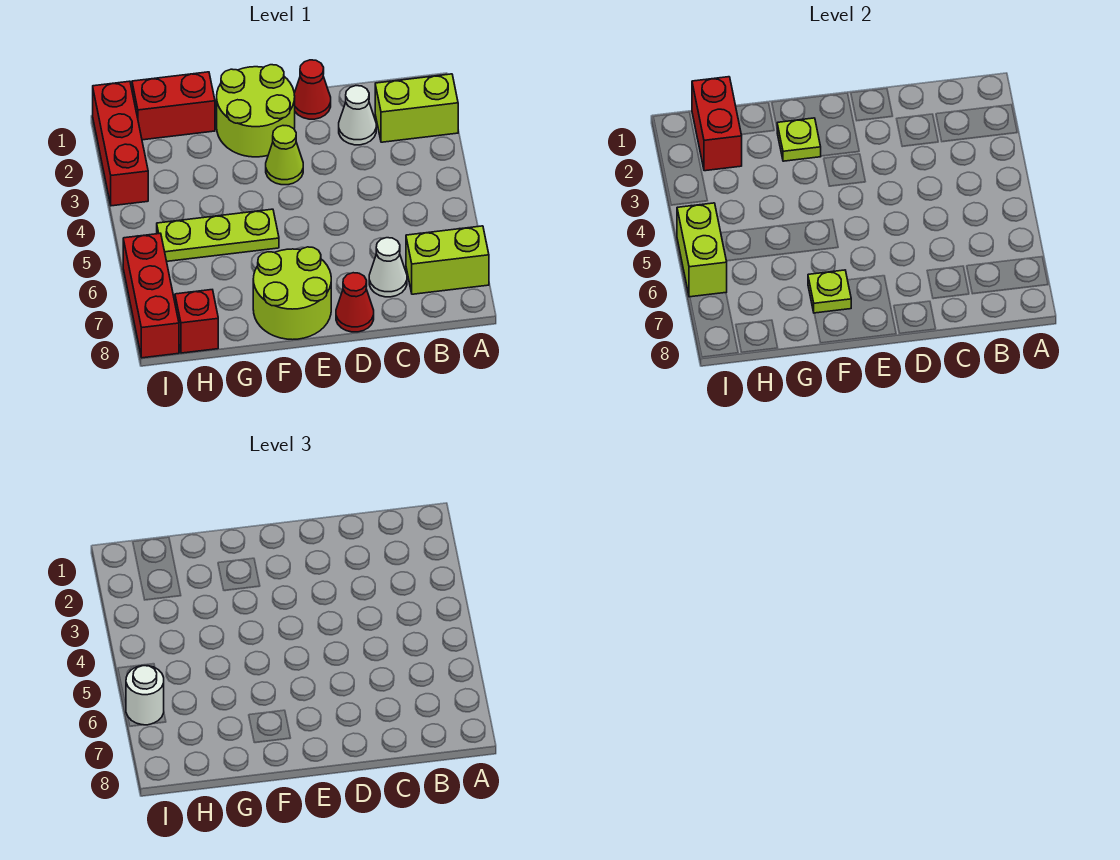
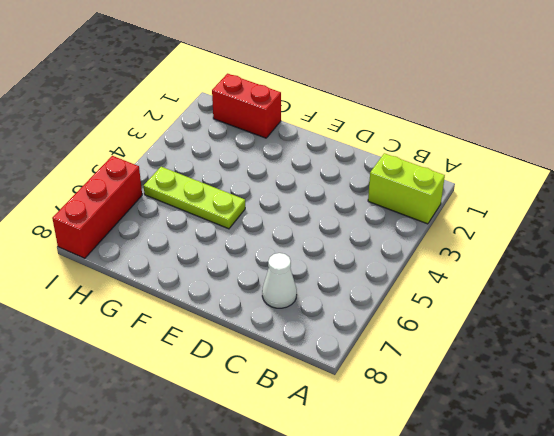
none -> lime 1x2 brick [406,226,489,294]
none -> white 1x1 cone [339,86,376,145]
none -> red 1x1 cone [294,60,331,119]

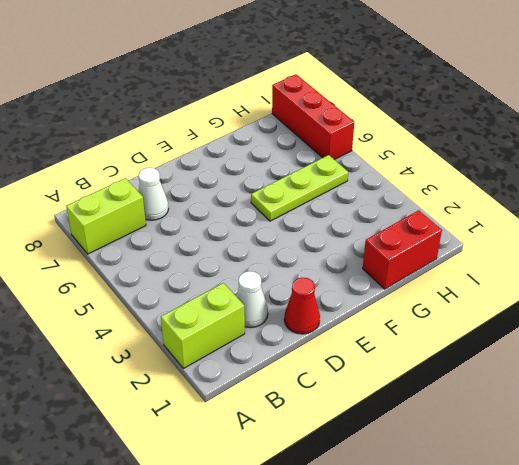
none -> red 1x1 cone [336,273,374,332]
none -> lime 2x2 round brick [217,65,295,157]
none -> lime 1x1 cone [266,126,303,185]

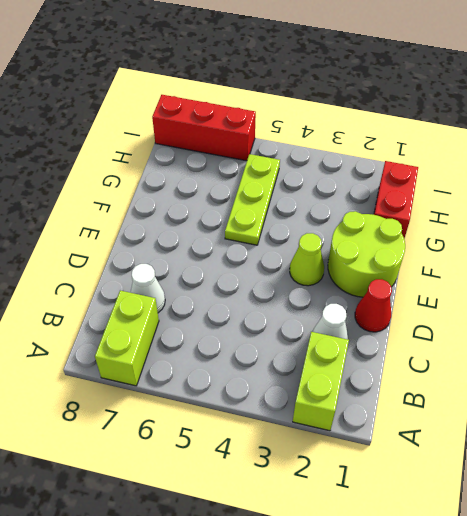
none -> red 1x1 cone [336,273,374,332]
none -> lime 2x2 round brick [253,247,331,340]
none -> red 1x1 brick [175,290,218,353]

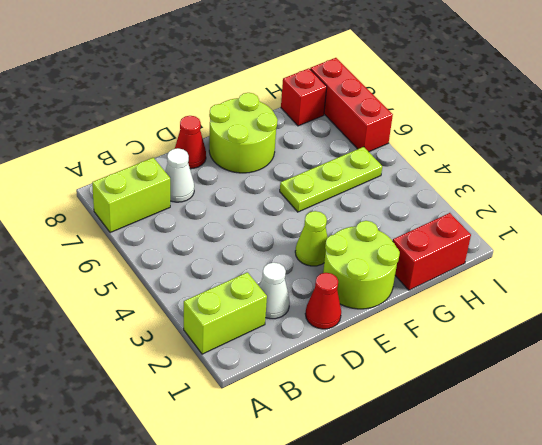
none -> red 1x3 brick [93,81,148,206]
none -> lime 1x1 plate [777,118,821,161]
none -> lime 1x1 plate [808,270,851,313]

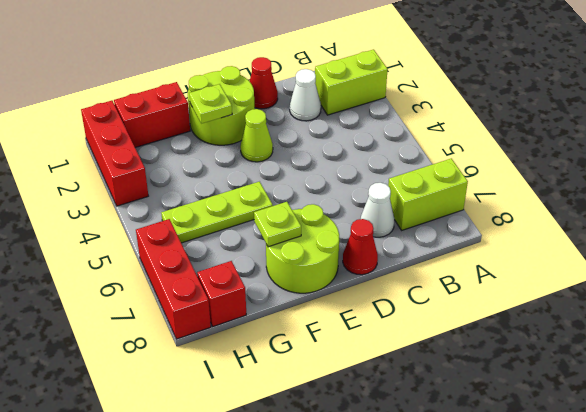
none -> red 1x2 brick [692,77,742,171]
none -> lime 1x2 brick [677,203,727,297]
none -> white 1x1 round brick [126,666,164,725]

